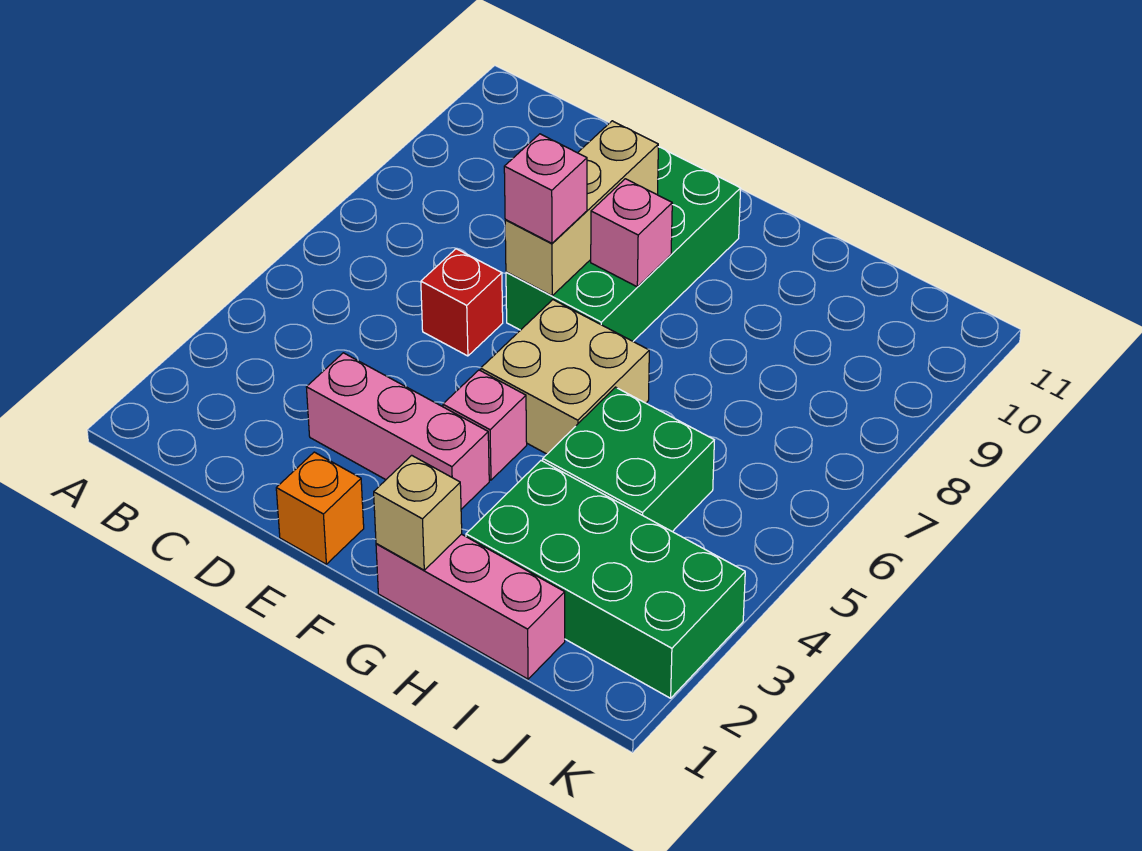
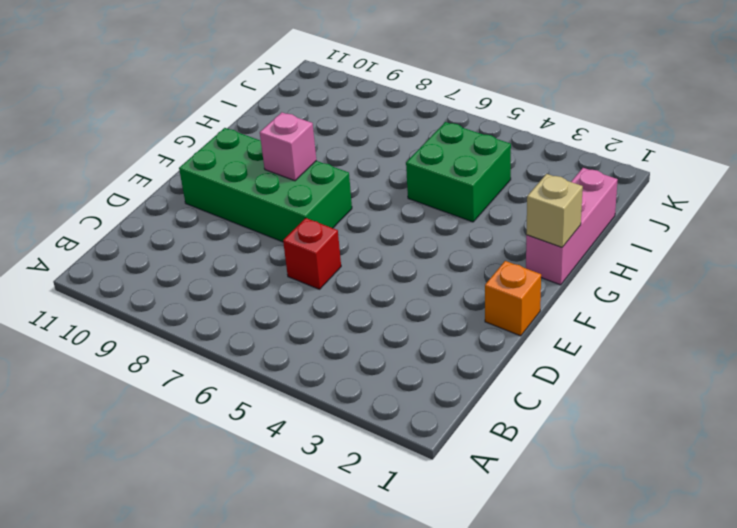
none -> pink 1x3 brick [306,353,489,509]
none -> pink 1x1 brick [443,370,527,480]
none -> tan 2x2 brick [481,300,649,454]

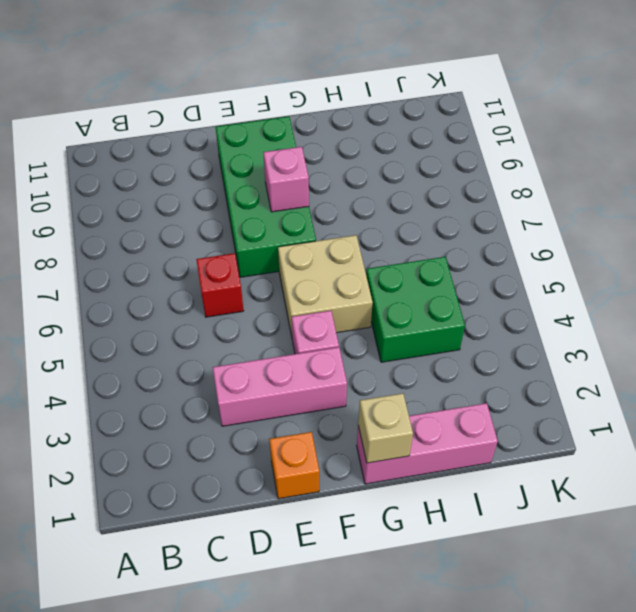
none -> green 2x4 brick [466,461,745,698]
none -> tan 1x3 brick [505,121,658,296]
none -> pink 1x1 brick [504,134,587,243]

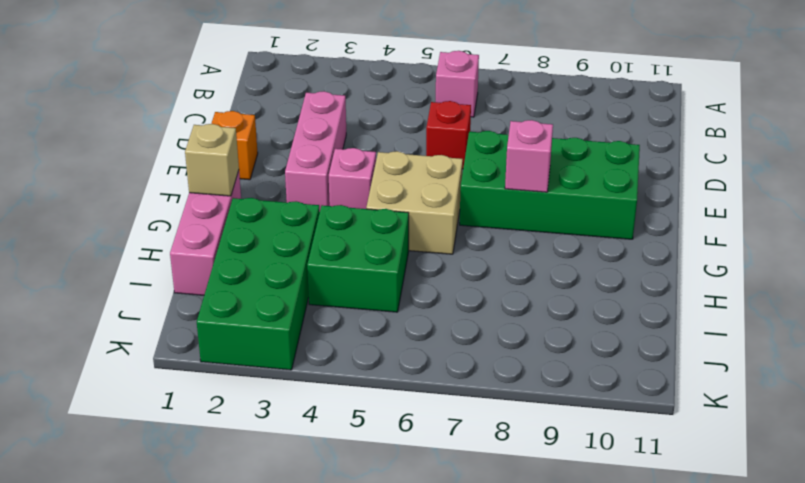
pink 1x1 brick [436,51,479,117] -> pink 1x1 brick moved to [504,134,587,243]
none -> tan 1x3 brick [505,121,658,296]

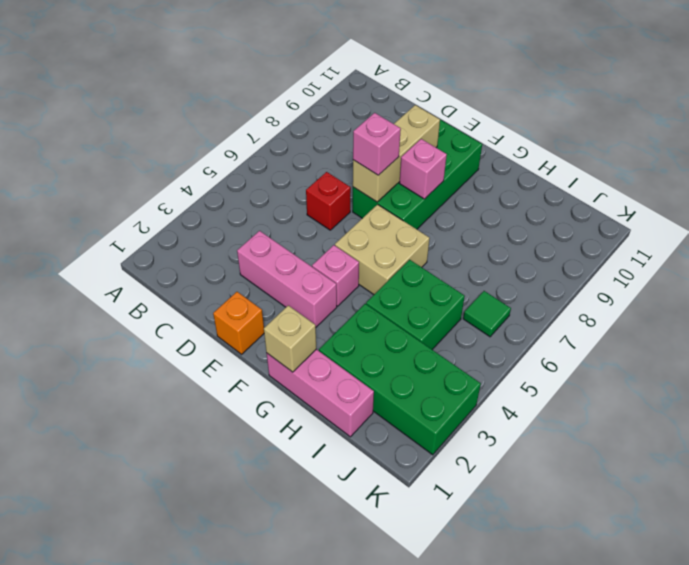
green 1x1 tile [463,291,511,337] -> none

